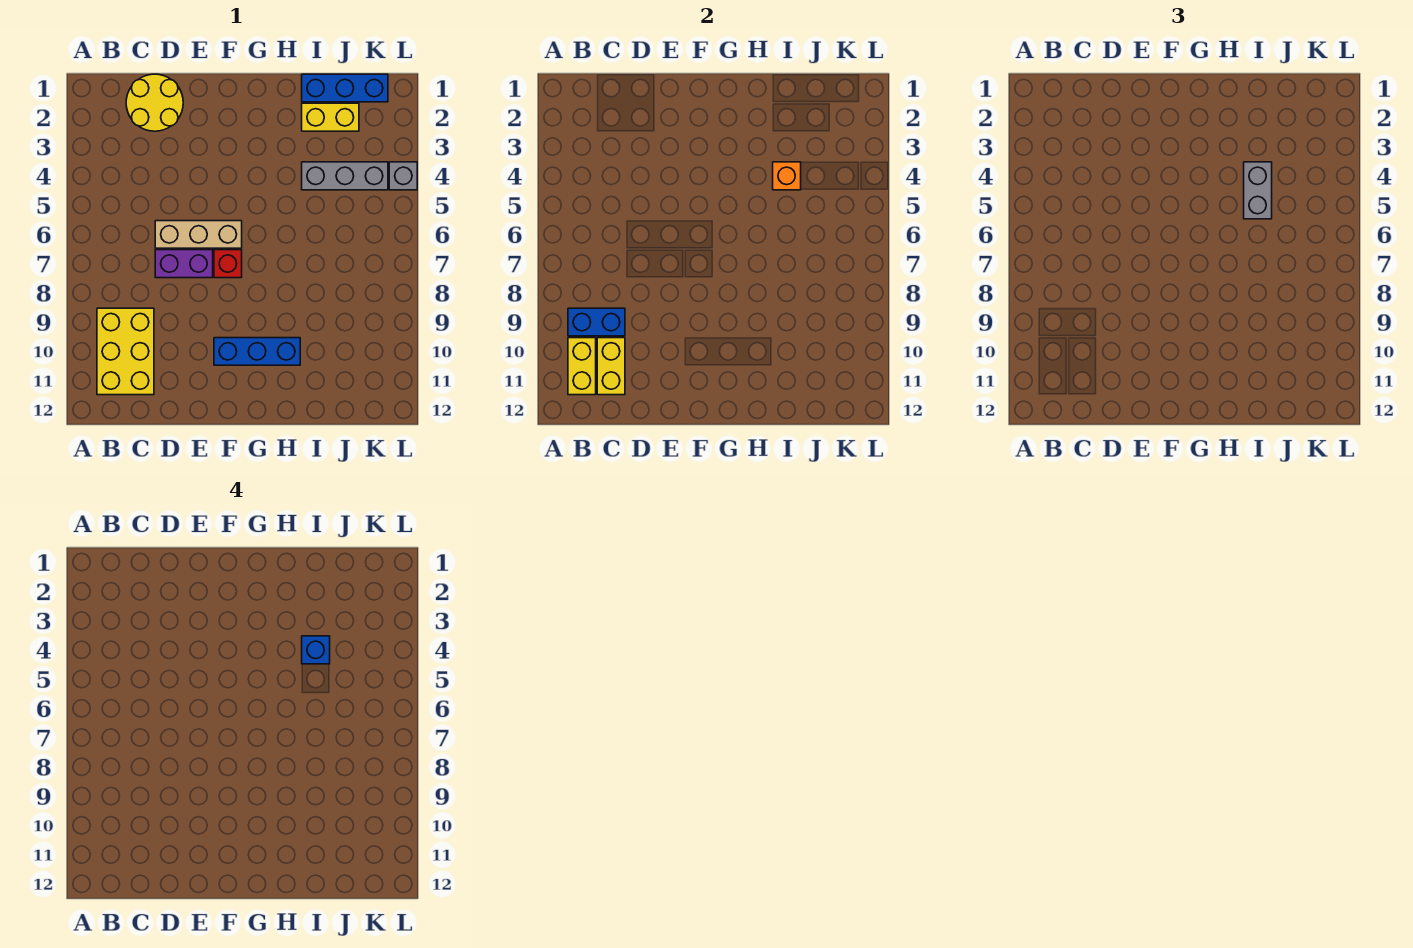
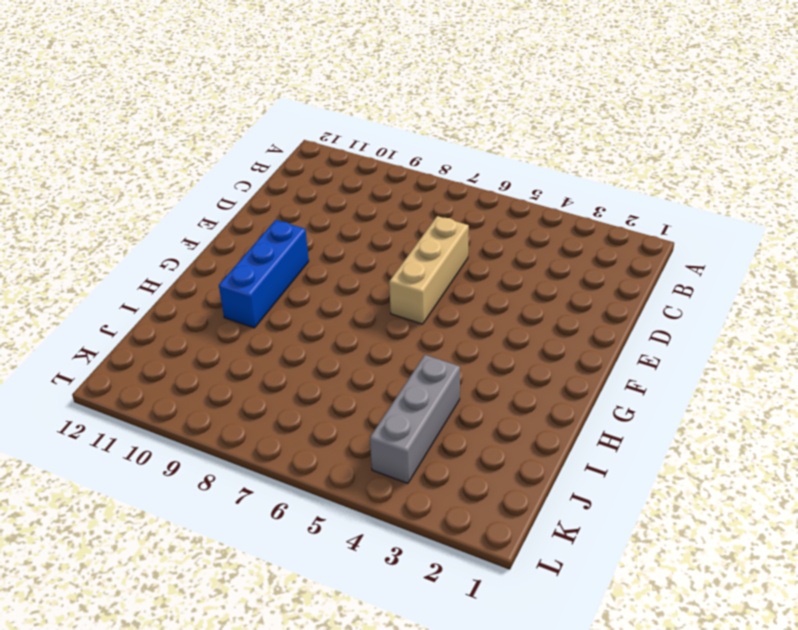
none -> yellow 2x3 brick [97,308,154,395]
none -> yellow 2x2 round brick [126,74,183,131]
none -> purple 1x2 brick [155,250,213,278]

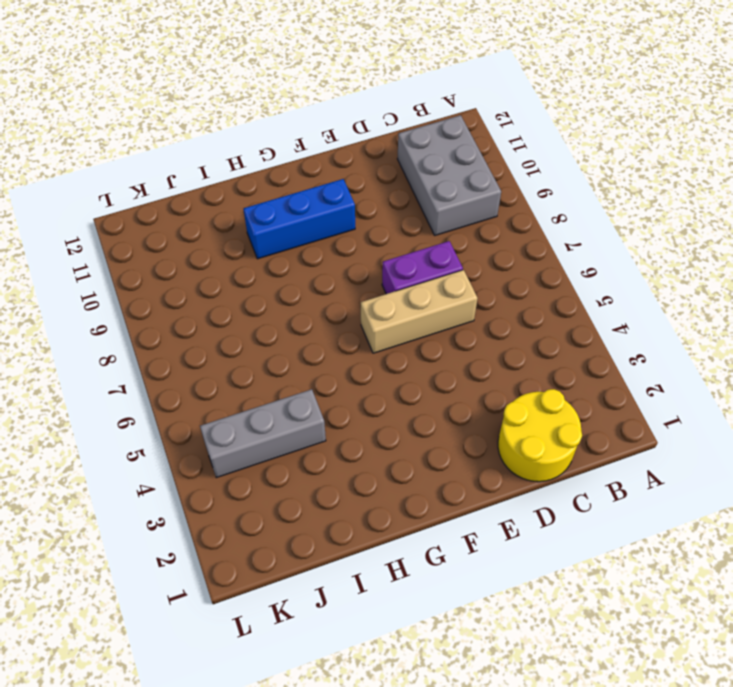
grey 2x3 brick [397,115,501,235] -> yellow 2x3 brick [97,308,154,395]
none -> red 1x1 brick [214,250,242,278]
none -> blue 1x3 brick [302,74,388,102]
none -> yellow 1x2 brick [302,103,359,131]

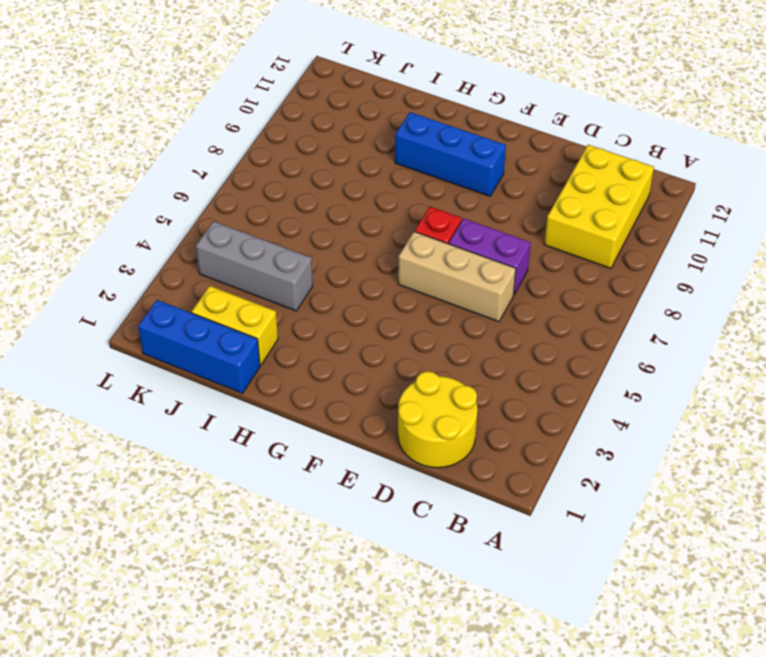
none -> grey 1x1 brick [389,162,417,190]
none -> blue 1x2 brick [568,308,625,336]
none -> yellow 1x2 brick [568,338,596,395]

